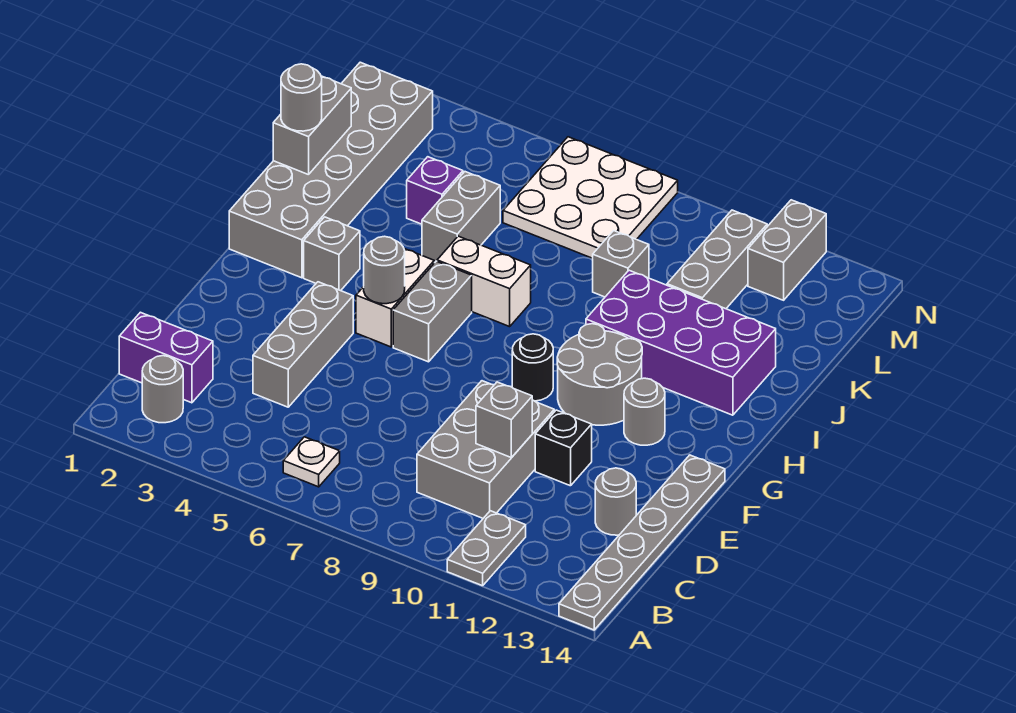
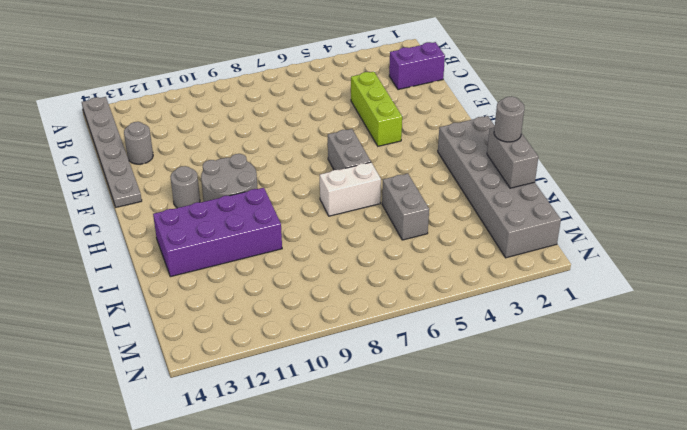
lime 1x3 brick [351,72,402,146] -> grey 1x3 brick [253,282,353,407]
none -> grey 1x2 plate [447,511,526,586]
none -> grey 1x1 round brick [142,356,183,423]
none -> white 1x1 plate [283,437,340,487]

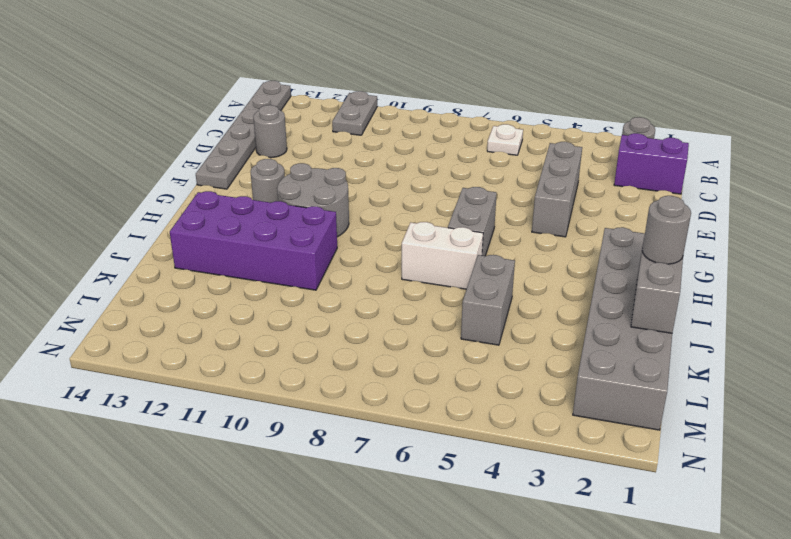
none -> grey 2x3 brick [417,381,554,518]
none -> black 1x1 brick [535,410,592,486]
none -> white 1x2 brick [356,249,434,347]

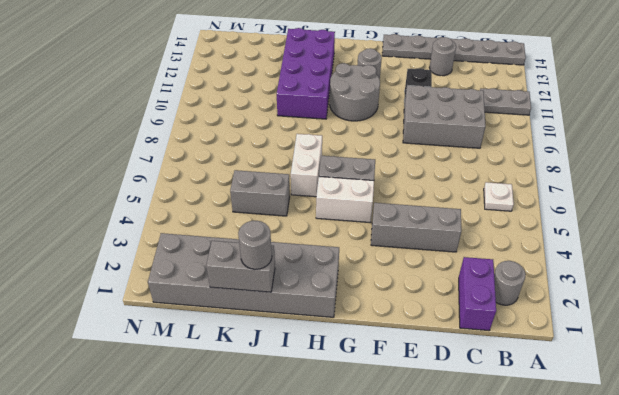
none -> black 1x1 round brick [512,334,553,401]
none -> grey 1x1 brick [304,217,360,291]
none -> purple 1x1 brick [407,157,463,224]

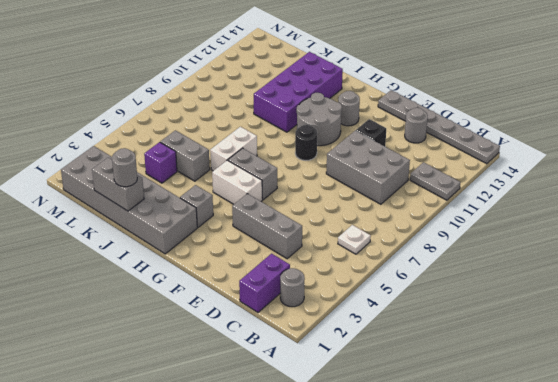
none -> grey 1x1 brick [593,231,649,297]
none -> grey 1x3 brick [667,210,767,309]
none -> white 3x3 plate [503,137,678,258]

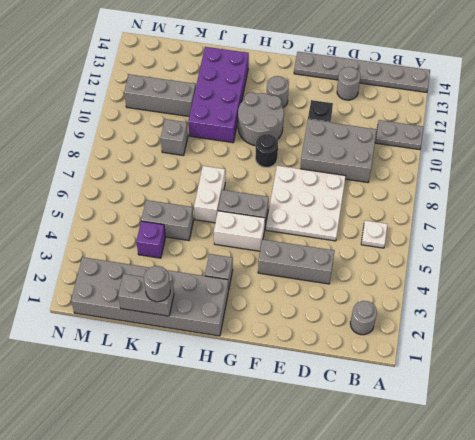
white 3x3 plate [266,166,346,241] -> white 3x3 plate moved to [503,137,678,258]
none -> purple 1x2 brick [119,312,213,403]
none -> grey 1x2 brick [748,200,826,300]
none -> grey 1x1 brick [476,382,532,458]

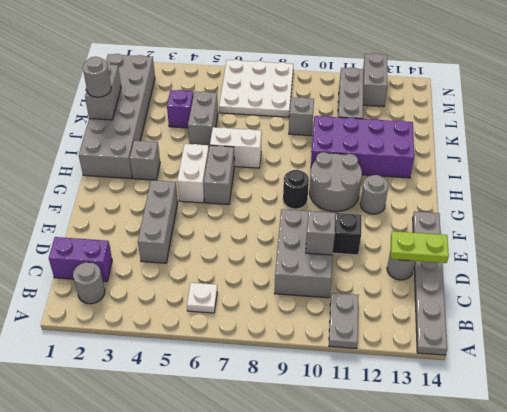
lime 1x2 plate [391,231,449,263] -> none
none -> grey 1x1 round brick [364,236,405,304]

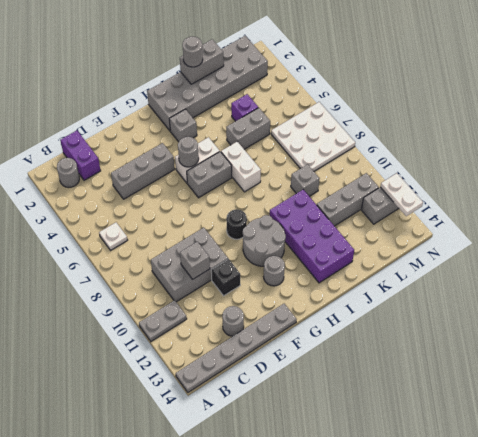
white 1x2 plate [380,173,423,216] -> none

